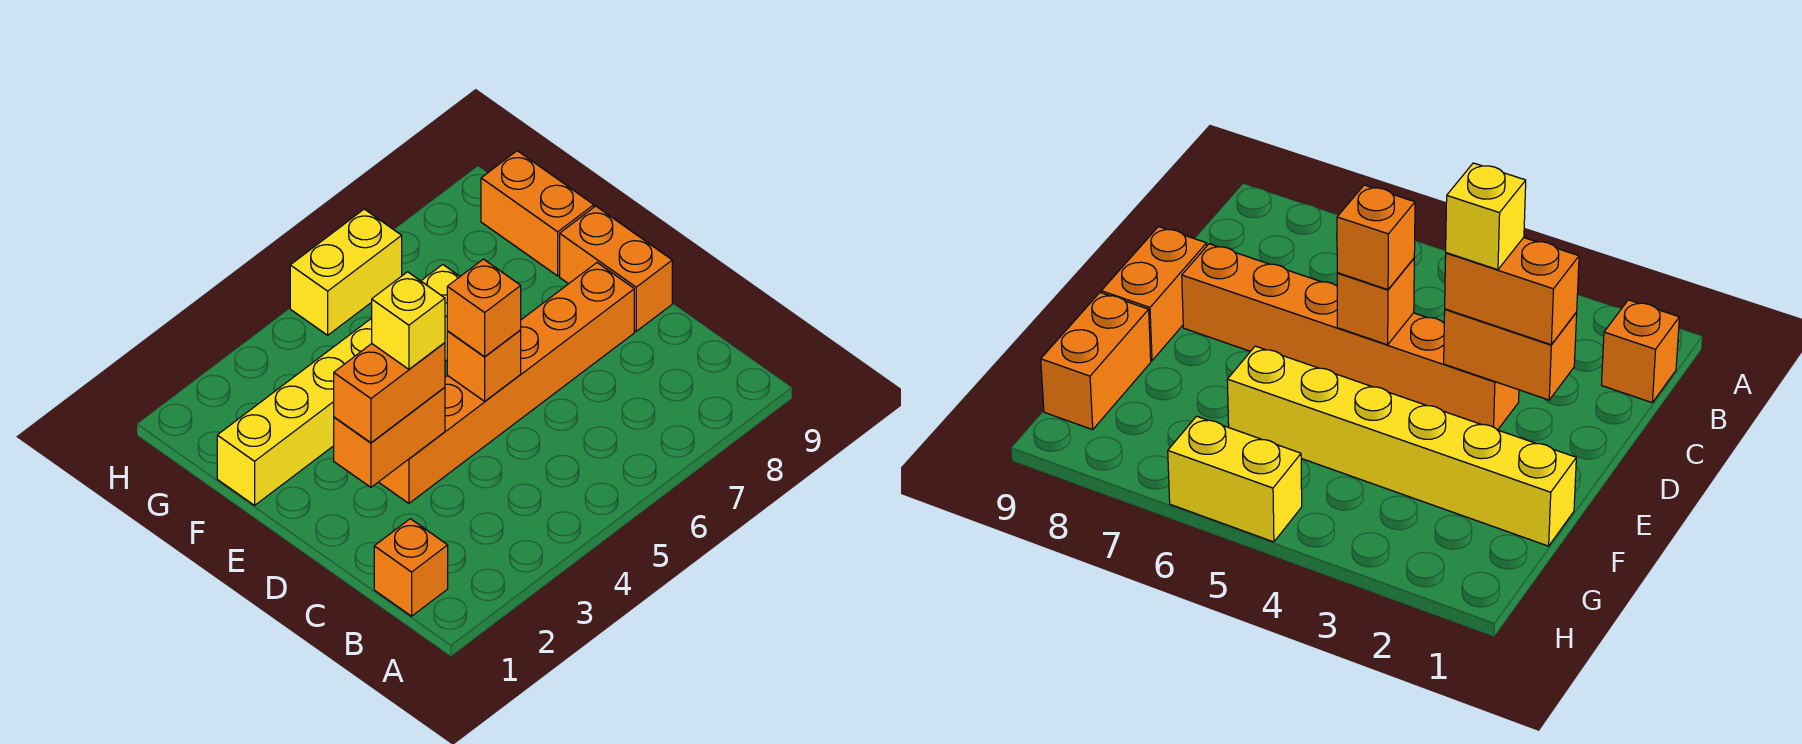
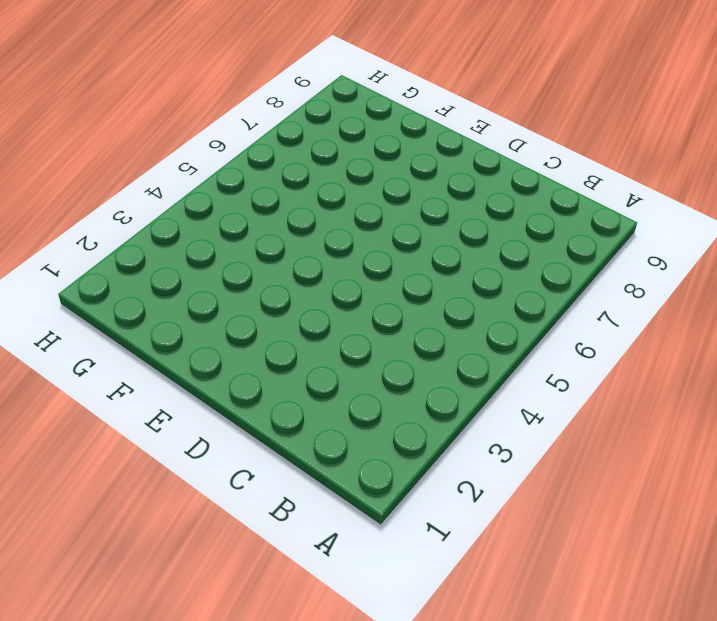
none -> orange 1x1 brick [374,519,448,616]
none -> orange 1x6 brick [379,263,634,503]

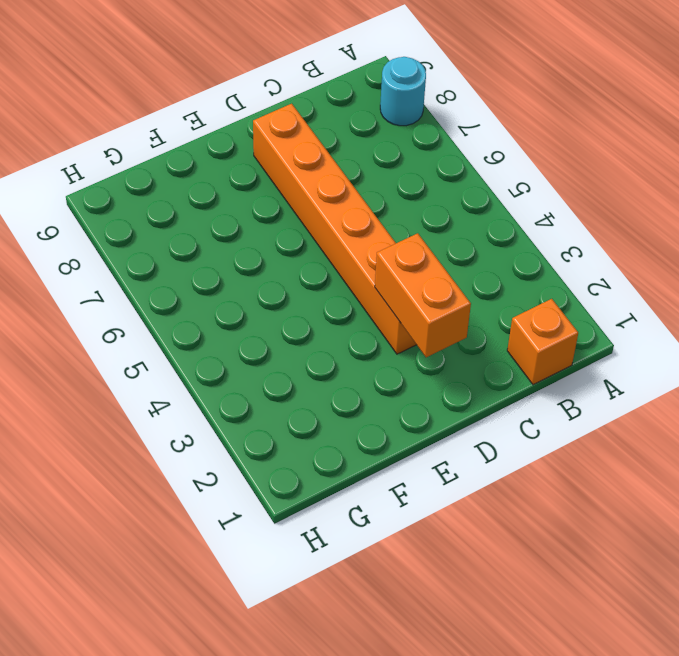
cyan 1x1 round brick [380,57,426,126] -> none
none -> orange 1x2 brick [560,206,672,331]
none -> yellow 1x6 brick [217,265,460,505]

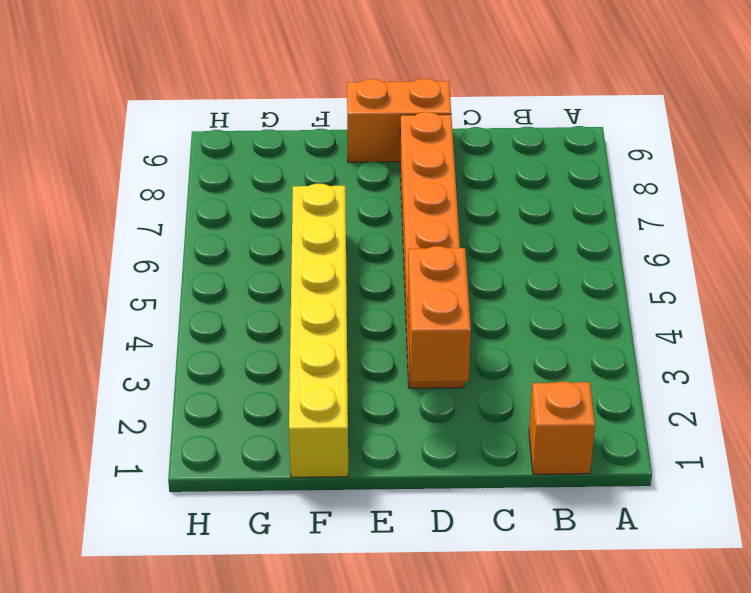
none -> orange 1x2 brick [481,151,594,276]
none -> yellow 1x2 brick [290,209,402,335]

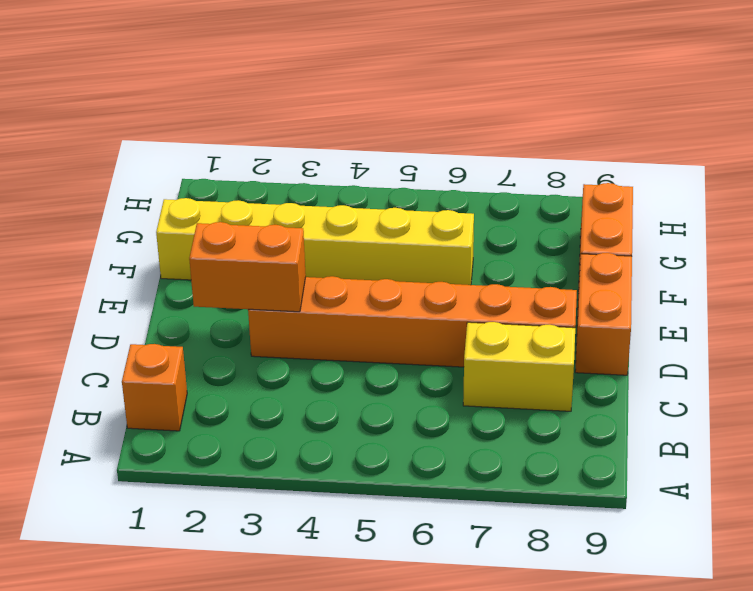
yellow 1x2 brick [463,322,575,411] -> yellow 1x2 brick moved to [290,209,402,335]
none -> orange 1x1 brick [447,330,521,401]
none -> orange 1x2 brick [334,343,445,443]

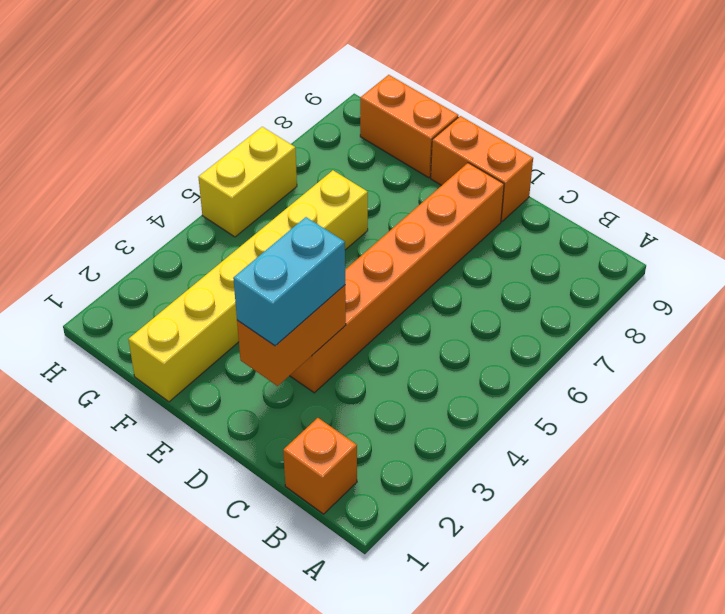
cyan 1x2 brick [233,217,345,346] -> orange 1x2 brick [334,343,445,443]
none -> orange 1x1 brick [447,330,521,401]
none -> orange 1x1 brick [447,259,521,357]

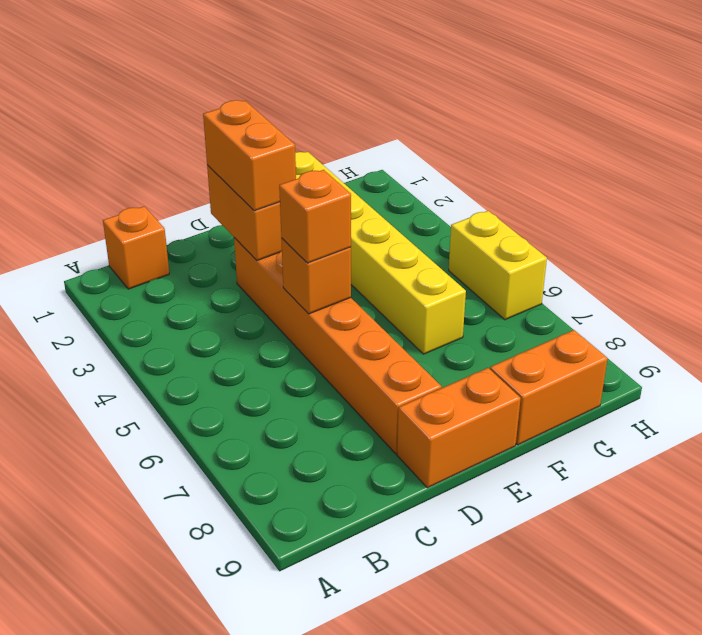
none -> yellow 1x1 brick [372,272,445,369]

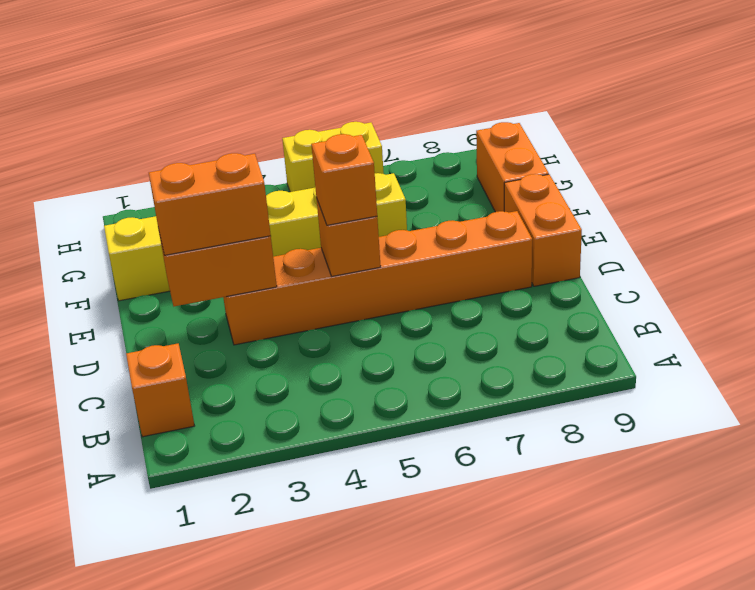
none -> yellow 1x1 brick [372,272,445,369]

